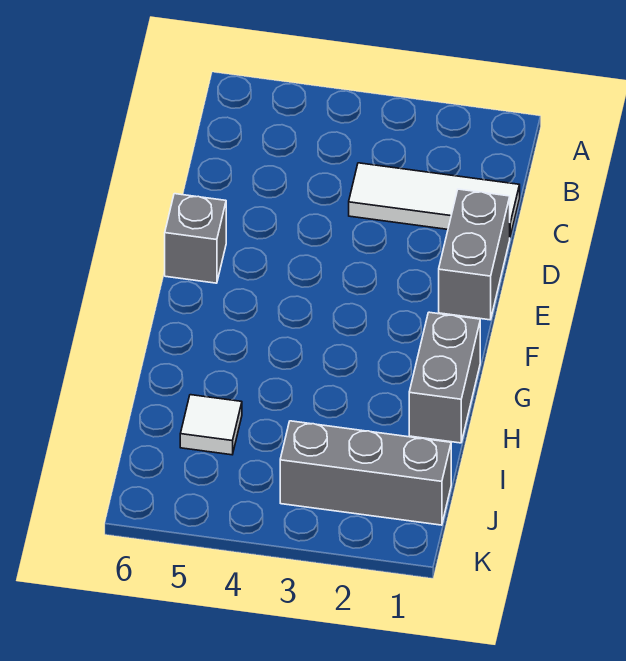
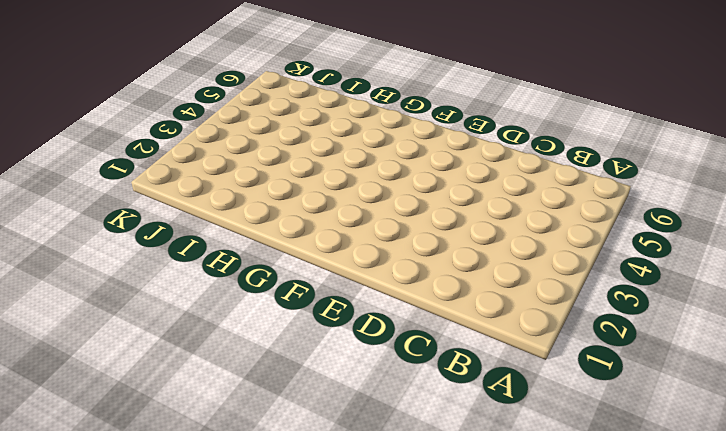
none -> white 1x3 tile [349,163,520,236]
none -> grey 1x2 brick [439,189,510,320]

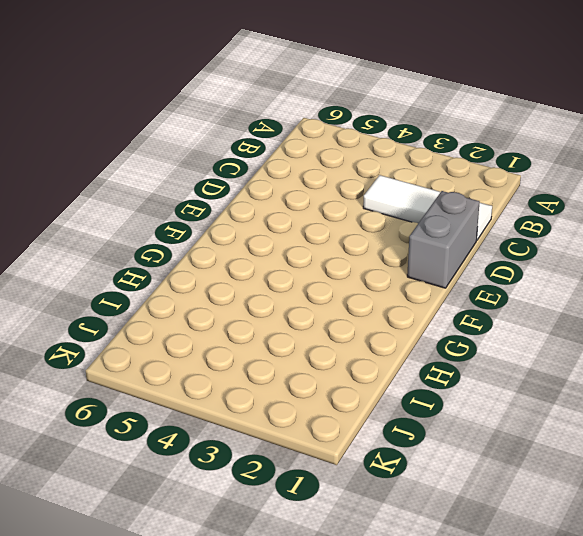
none -> grey 1x1 brick [165,194,226,283]
none -> grey 1x2 brick [409,312,480,443]

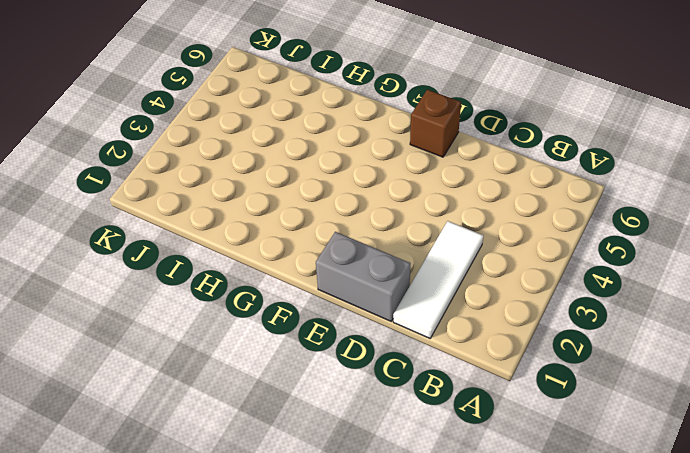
brown 1x1 brick [410,90,461,157] -> grey 1x1 brick [165,194,226,283]
none -> grey 1x2 brick [409,312,480,443]
none -> white 1x1 tile [180,395,242,455]

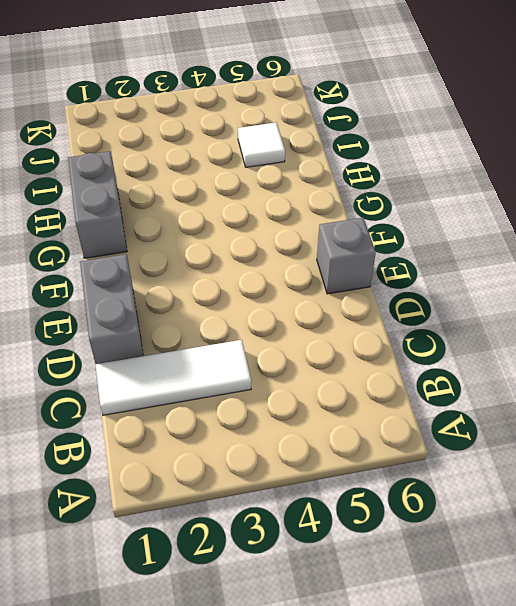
none -> grey 1x3 brick [280,421,451,525]

